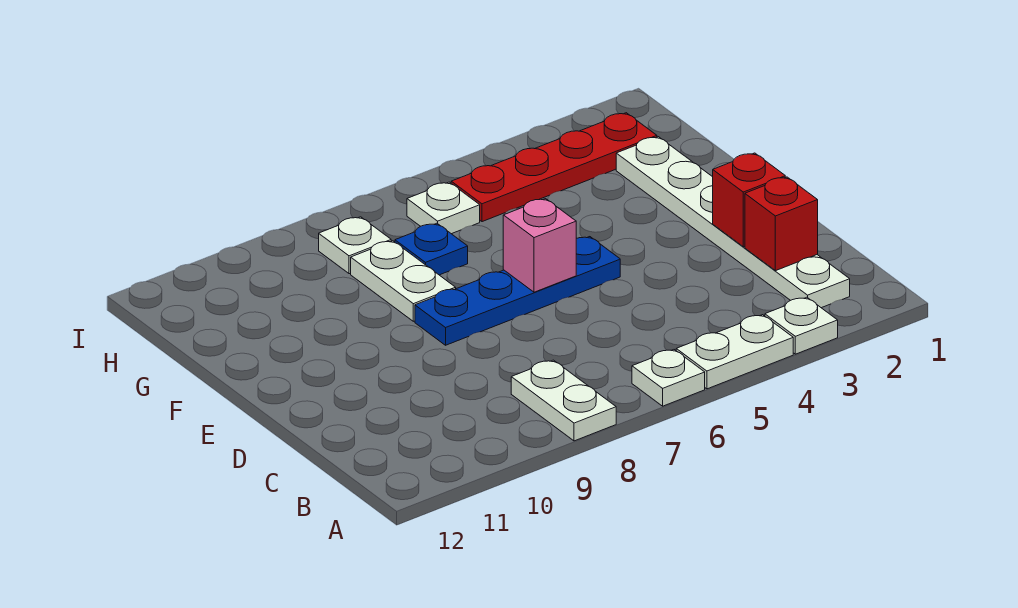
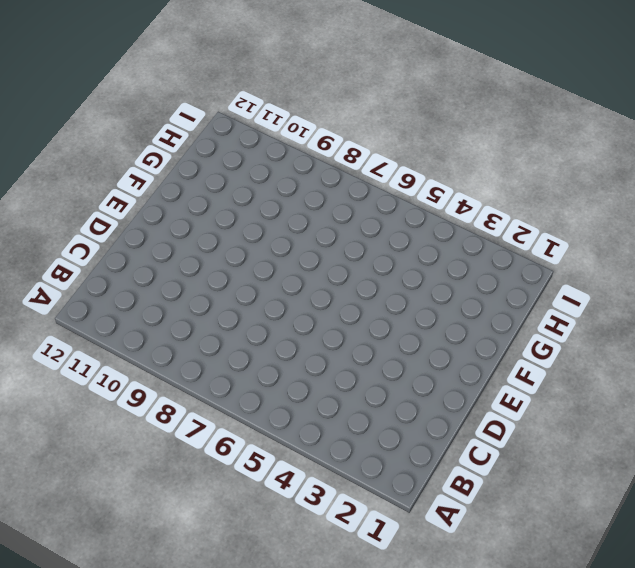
none -> white 1x1 plate [765,297,838,354]
none -> white 1x2 plate [676,315,793,389]
none -> white 1x1 plate [632,350,705,406]

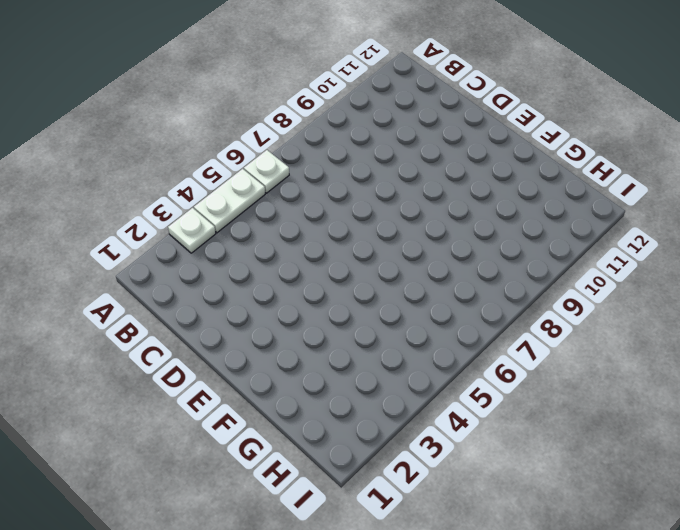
none -> white 1x2 plate [511,360,616,441]
none -> white 1x6 plate [616,137,850,308]
none -> blue 1x4 plate [415,237,620,345]

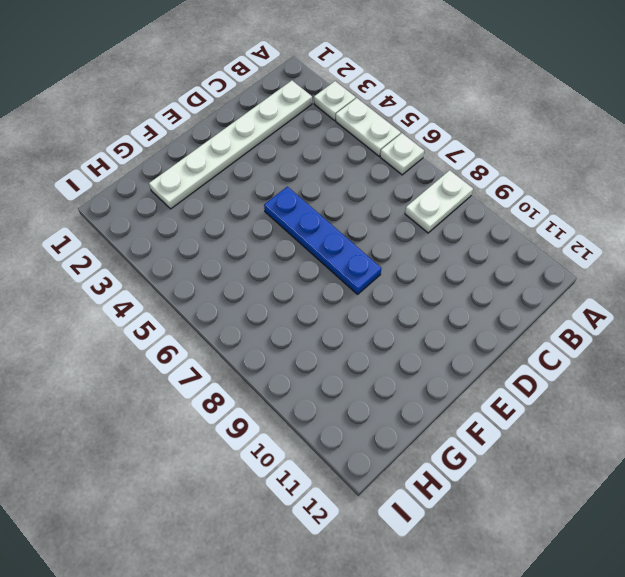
none -> white 1x2 plate [351,241,456,321]
none -> blue 1x1 plate [395,223,468,275]
none -> red 1x4 plate [451,113,657,222]

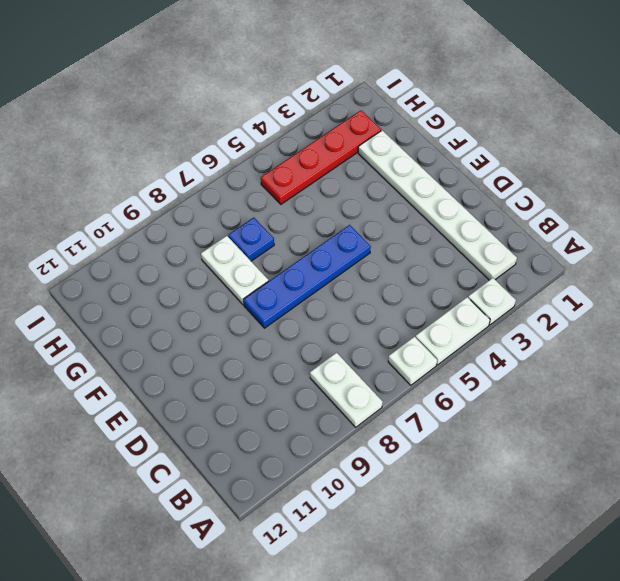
none -> white 1x1 plate [407,182,480,234]
none -> white 1x1 plate [319,217,391,274]
none -> red 1x1 brick [745,177,818,271]

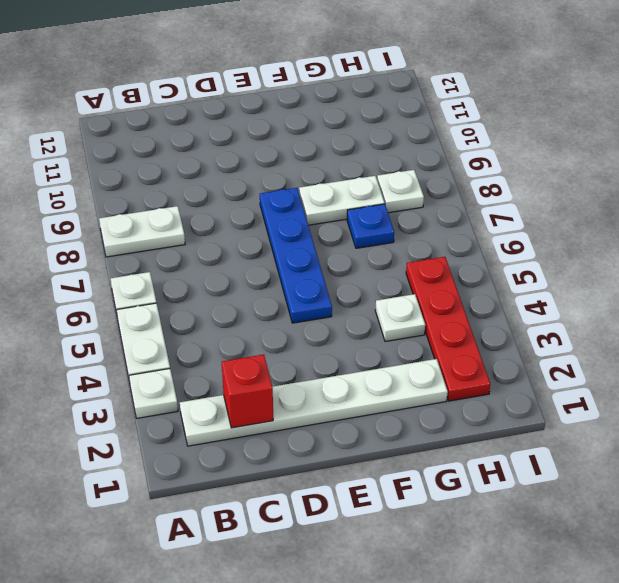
white 1x1 plate [375,294,425,342] -> white 1x1 plate moved to [407,182,480,234]
none -> red 1x1 brick [713,153,785,247]
none -> pink 1x1 brick [503,199,576,292]

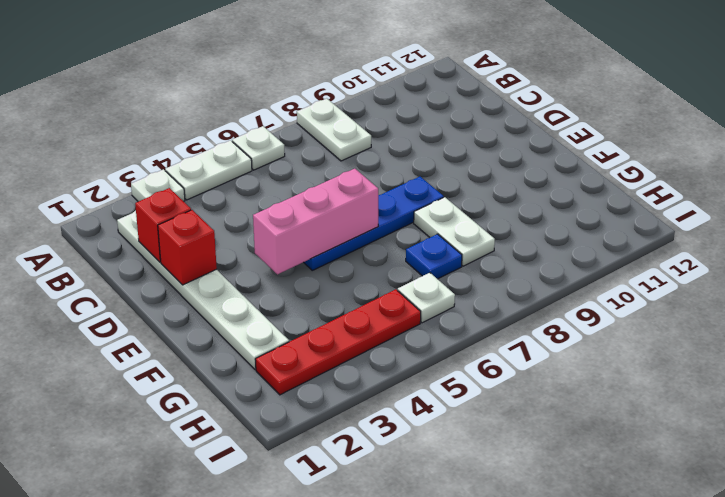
pink 1x3 brick [253,169,378,274] -> pink 1x1 brick [503,199,576,292]
none -> white 1x1 plate [319,217,391,274]

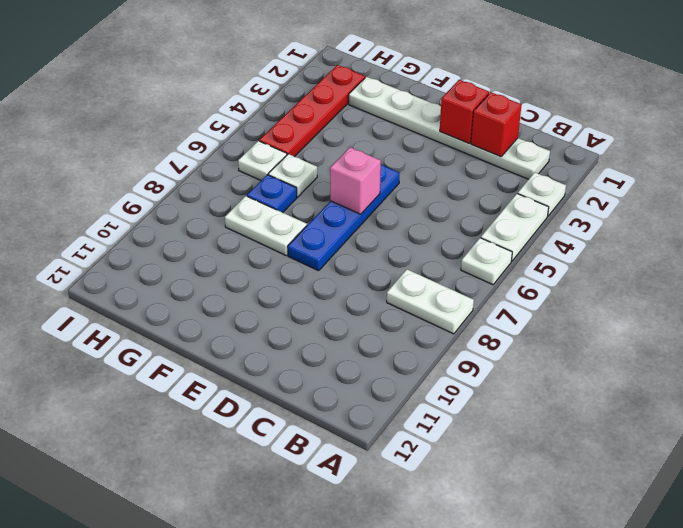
white 1x1 plate [268,154,317,197] -> white 1x1 plate moved to [319,217,391,274]

